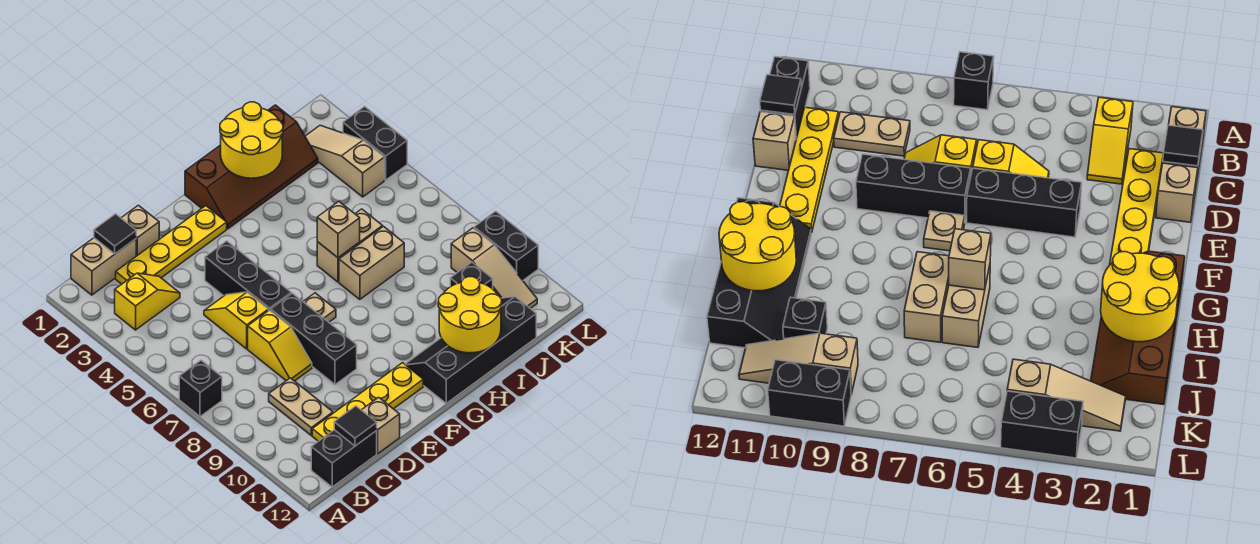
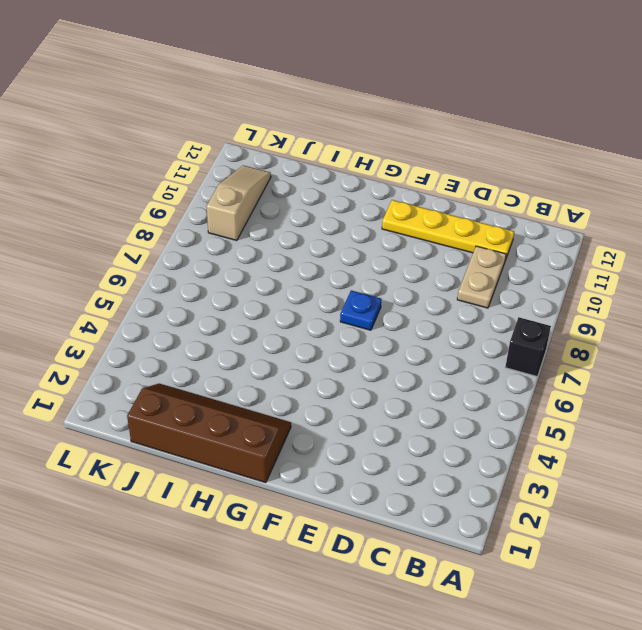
blue 1x1 plate [340,290,381,330] -> tan 1x1 plate [303,293,336,322]
none -> tan 1x2 brick [71,238,136,295]
none -> yellow 1x2 slope [115,273,180,330]
none -> black 1x2 brick [311,430,377,487]

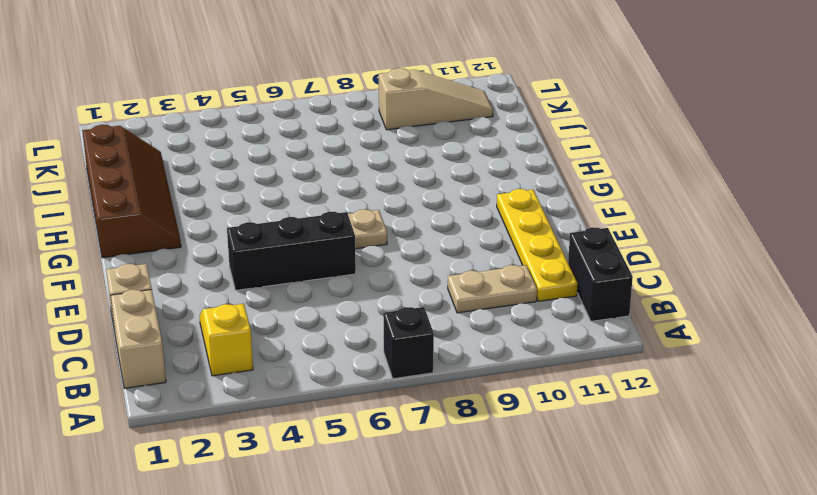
none -> yellow 1x4 plate [116,206,227,284]
none -> yellow 1x2 slope [204,292,268,349]
none -> yellow 1x2 slope [248,310,312,381]

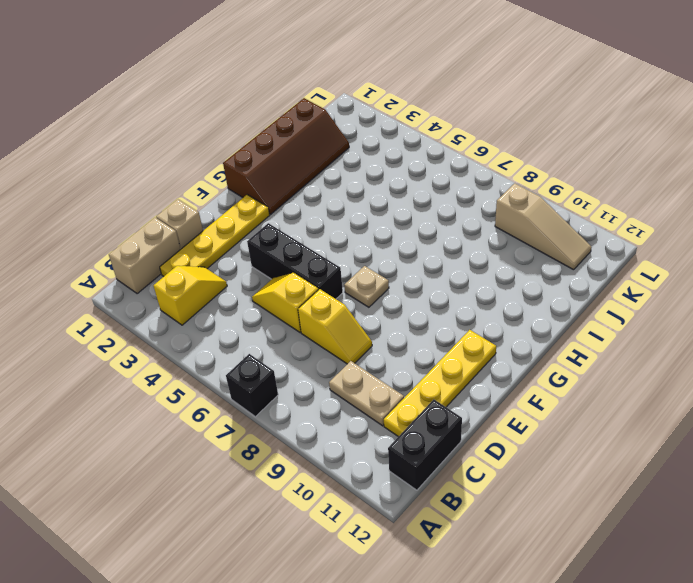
none -> tan 1x1 brick [362,397,400,454]
none -> black 1x3 brick [271,293,357,385]
none -> black 2x4 slope [405,297,536,403]

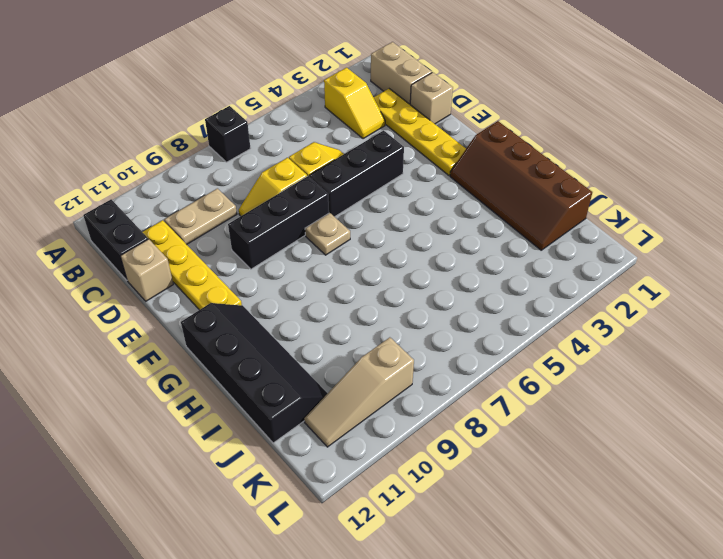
none -> tan 1x2 brick [317,209,383,282]
none -> tan 1x2 brick [339,227,404,299]
none -> black 1x1 brick [450,262,493,289]

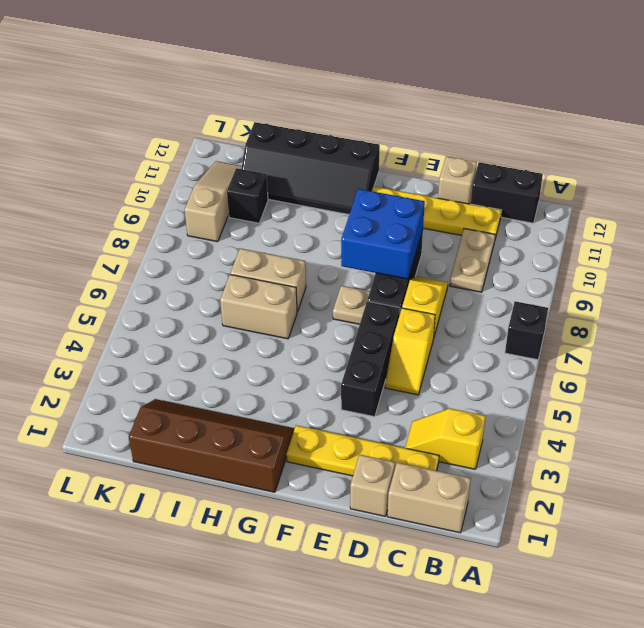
blue 2x2 brick [341,189,425,279] -> none
none -> tan 1x3 slope [305,125,384,197]
none -> black 1x2 brick [343,106,407,180]
none -> black 1x2 brick [474,211,538,280]

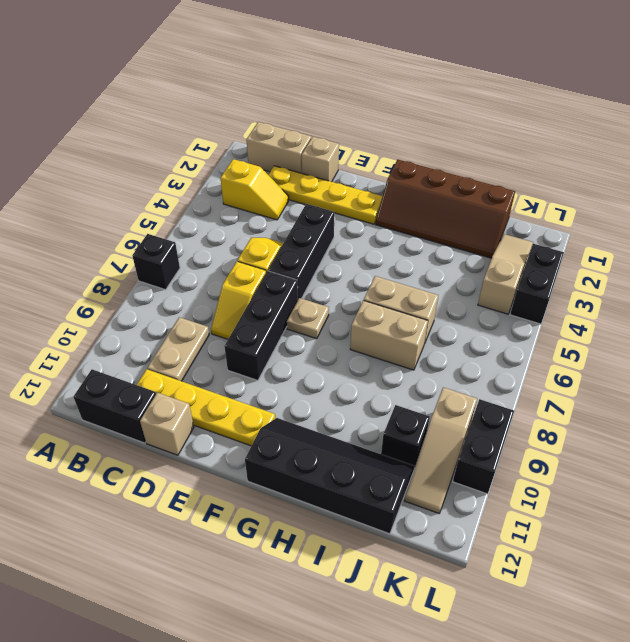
none -> black 1x1 tile [94,214,136,254]
none -> black 1x1 tile [334,406,377,446]
none -> yellow 2x2 round brick [220,102,283,178]

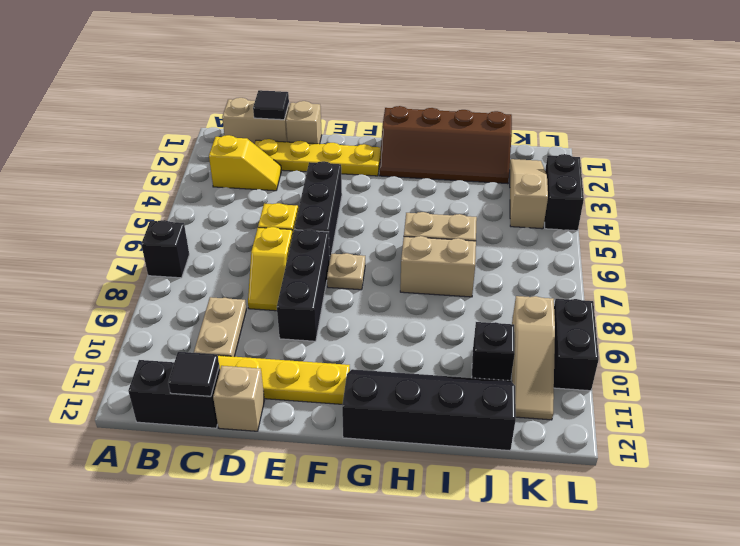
none -> yellow 2x2 round brick [220,102,283,178]
none -> tan 1x1 brick [317,201,360,258]
none -> yellow 2x2 round brick [438,277,502,353]

